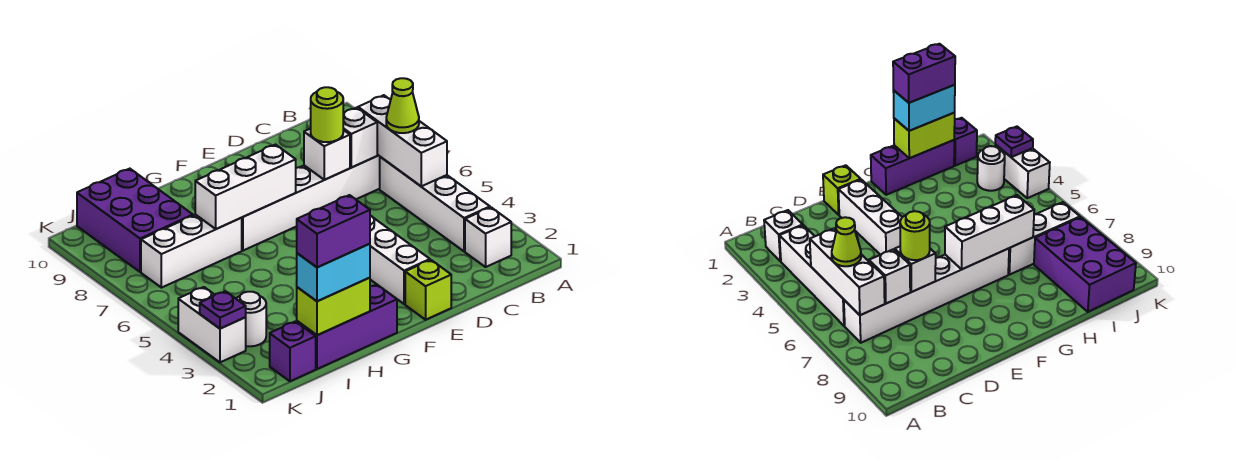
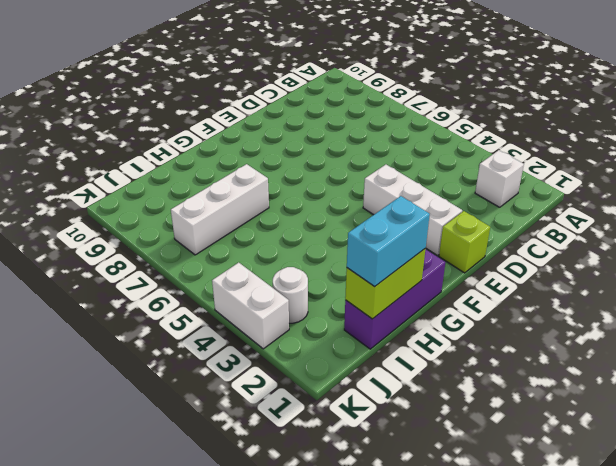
none -> white 1x4 brick [380,157,490,252]
none -> white 1x6 brick [242,155,380,251]
none -> purple 2x3 brick [77,169,193,272]

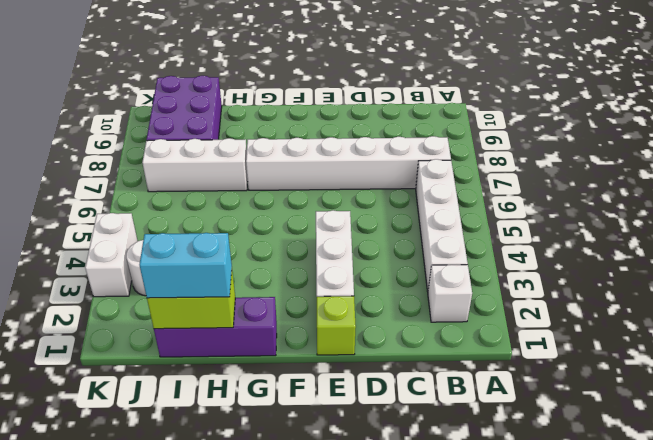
none -> purple 1x1 brick [270,321,316,381]
none -> white 1x3 brick [358,95,447,186]
none -> white 1x1 brick [343,108,377,167]

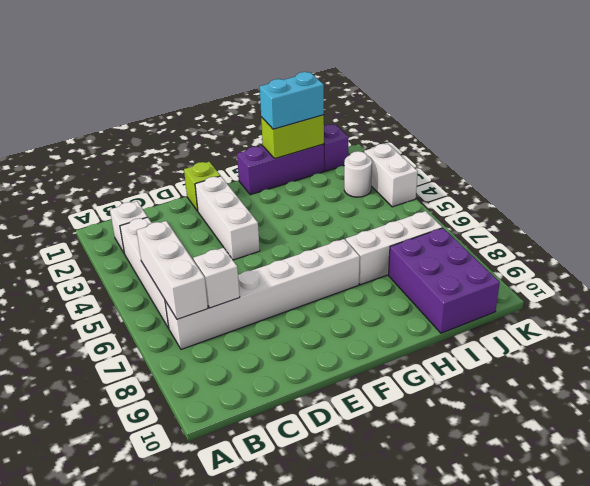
none -> white 1x1 brick [304,128,350,180]
none -> white 1x3 brick [195,145,296,229]
none -> purple 1x1 plate [200,291,246,329]

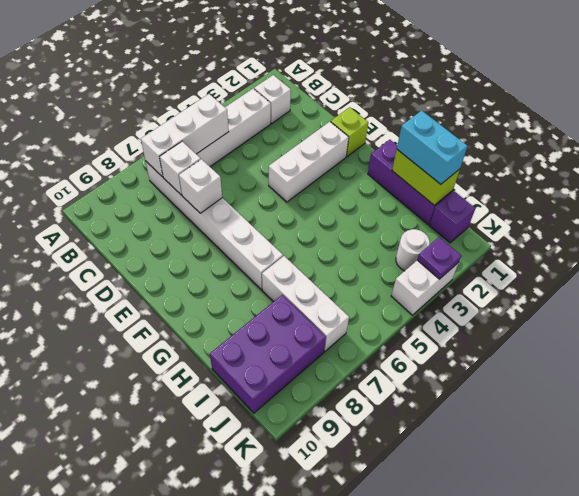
none -> white 1x3 brick [195,145,296,229]
none -> lime 1x1 cone [386,78,419,133]
none -> lime 1x1 round brick [311,87,343,142]

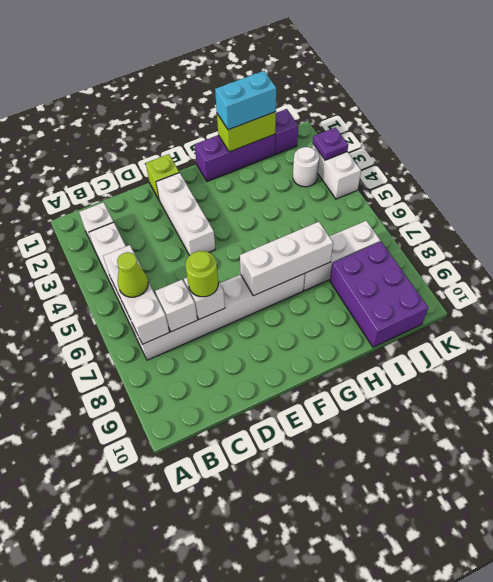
none -> purple 1x2 brick [297,195,370,267]

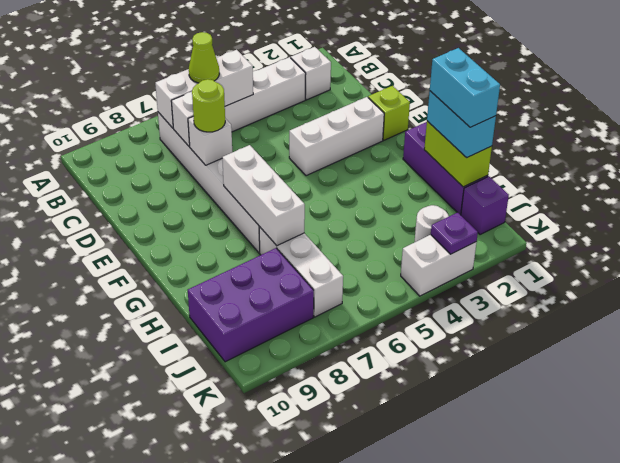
cyan 1x2 brick [430,48,500,127] -> purple 1x2 brick [297,195,370,267]

